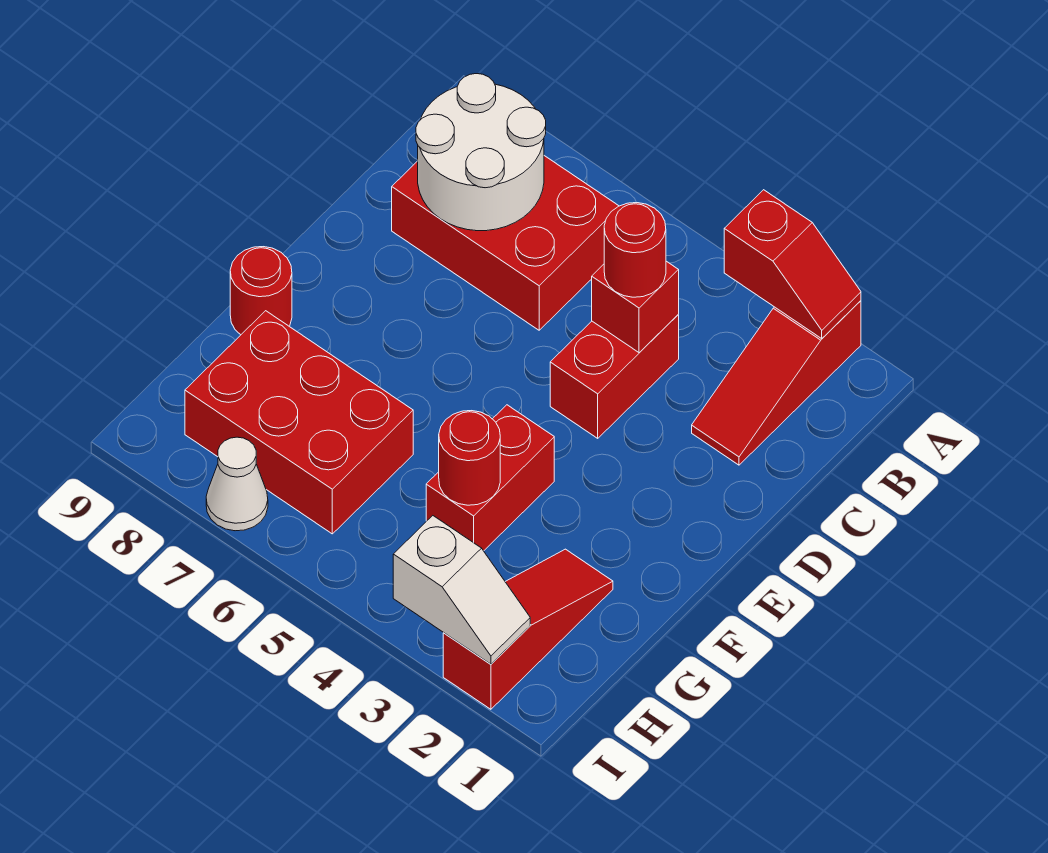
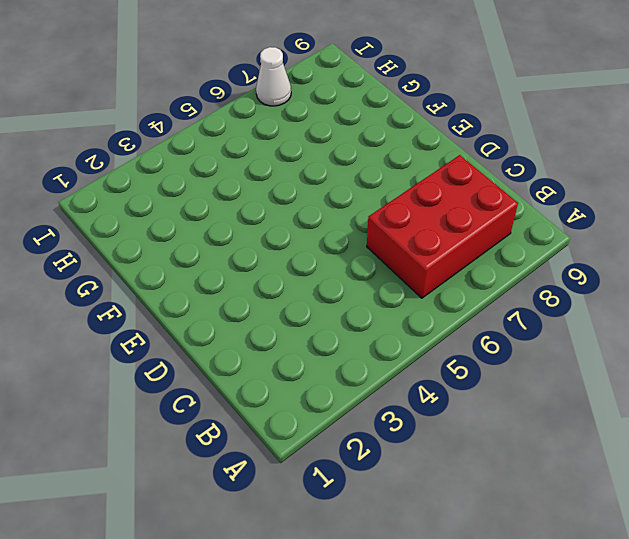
none -> red 1x3 slope [692,301,861,465]
none -> red 1x2 brick [550,315,679,438]
none -> red 1x2 brick [426,405,554,551]

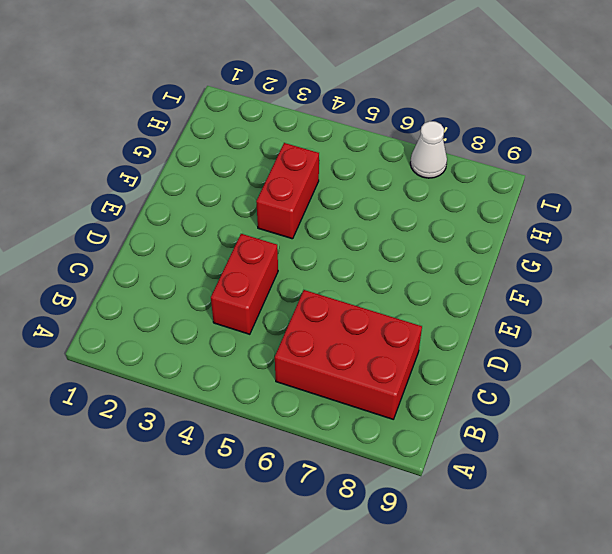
none -> red 1x3 slope [692,301,861,465]
none -> red 1x1 round brick [230,247,292,335]
none -> red 1x3 slope [443,549,613,709]

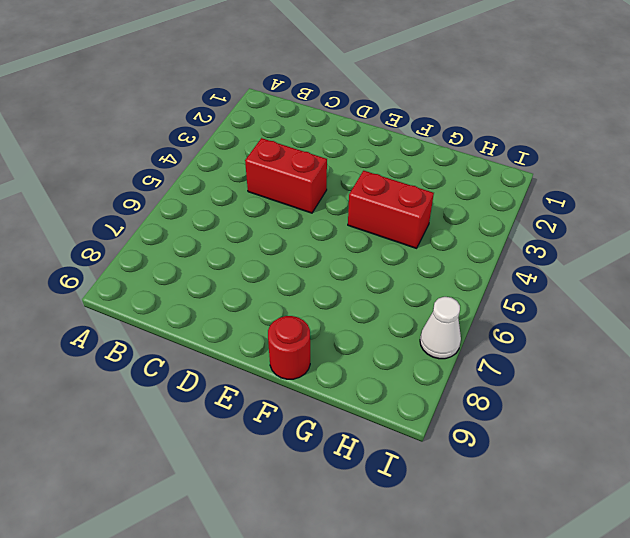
none -> red 1x3 slope [692,301,861,465]
none -> red 2x3 brick [392,156,618,330]
none -> red 1x3 slope [443,549,613,709]

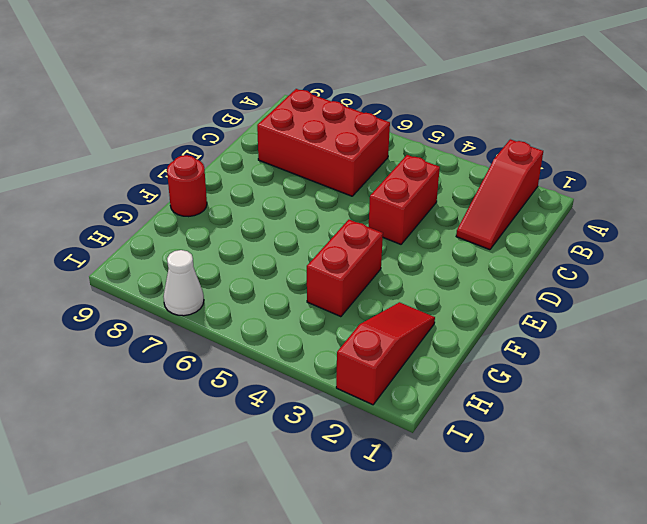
none -> red 2x3 brick [185,311,413,534]
none -> red 1x2 slope [724,190,861,338]
none -> white 2x2 round brick [416,74,546,231]

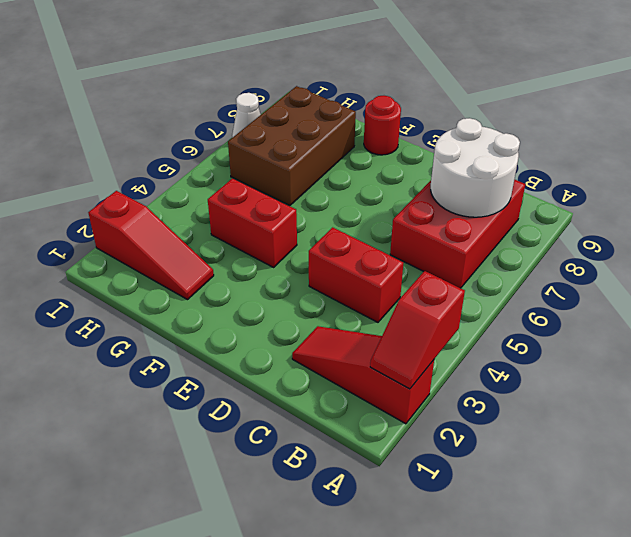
brown 2x3 brick [228,86,356,206] -> red 2x3 brick [185,311,413,534]
none -> red 1x1 brick [592,261,679,353]
none -> red 1x1 round brick [439,411,500,505]
none -> white 1x2 slope [393,516,530,664]

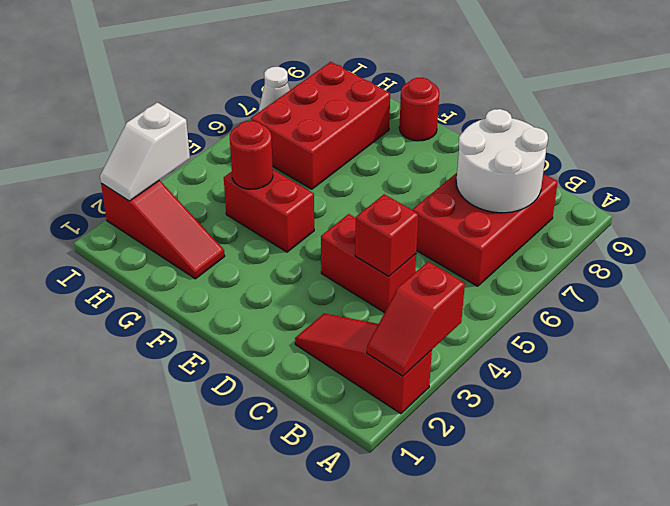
none -> red 1x1 round brick [604,203,666,297]

